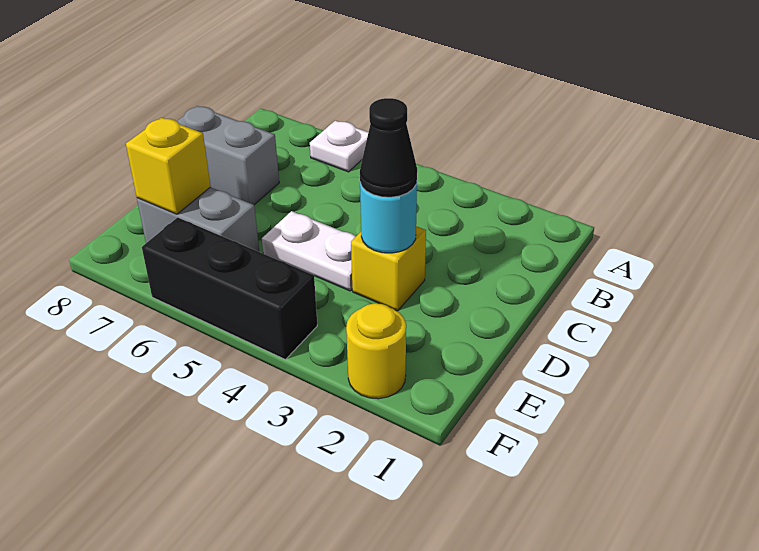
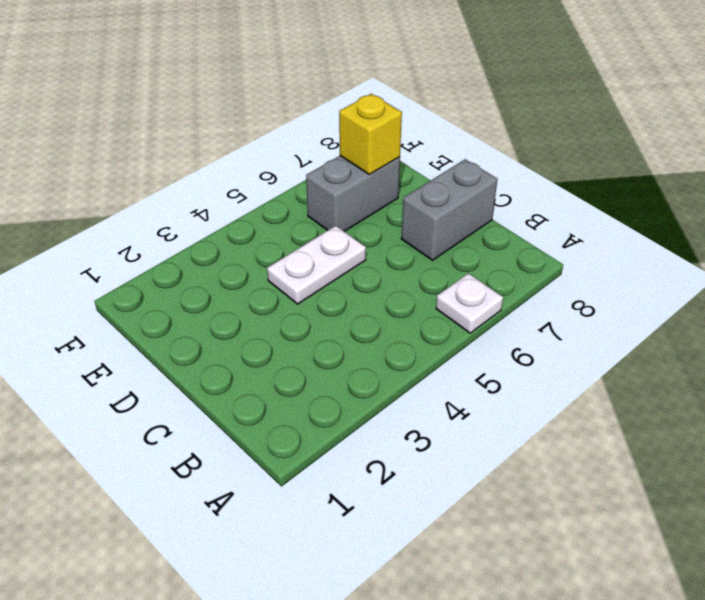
none -> yellow 1x1 brick [351,226,426,311]
none -> yellow 1x1 round brick [346,303,406,399]

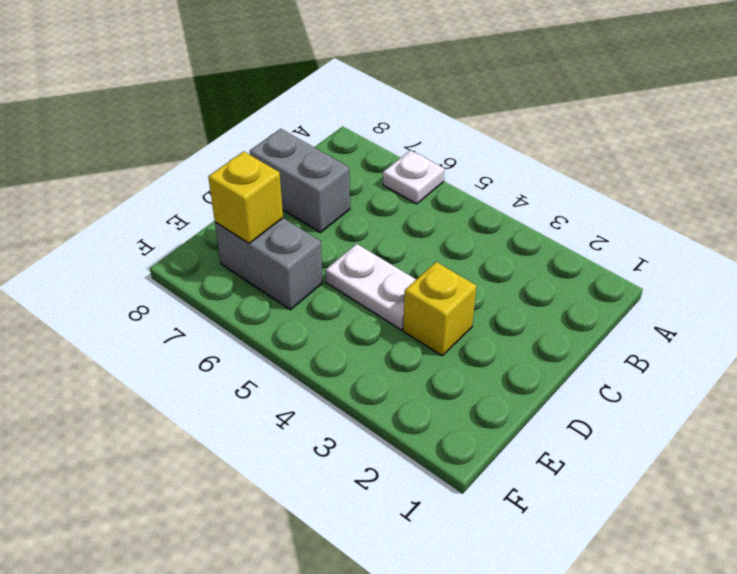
none -> yellow 1x1 round brick [346,303,406,399]
none -> black 1x3 brick [142,218,317,359]

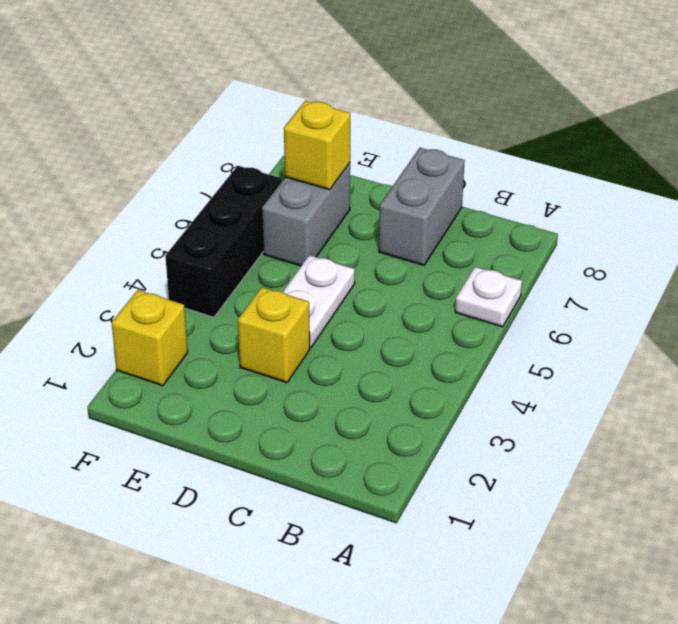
yellow 1x1 brick [112,290,188,386] -> yellow 1x1 round brick [346,303,406,399]
none -> cyan 1x1 round brick [360,183,417,253]
none -> black 1x1 cone [360,98,417,197]

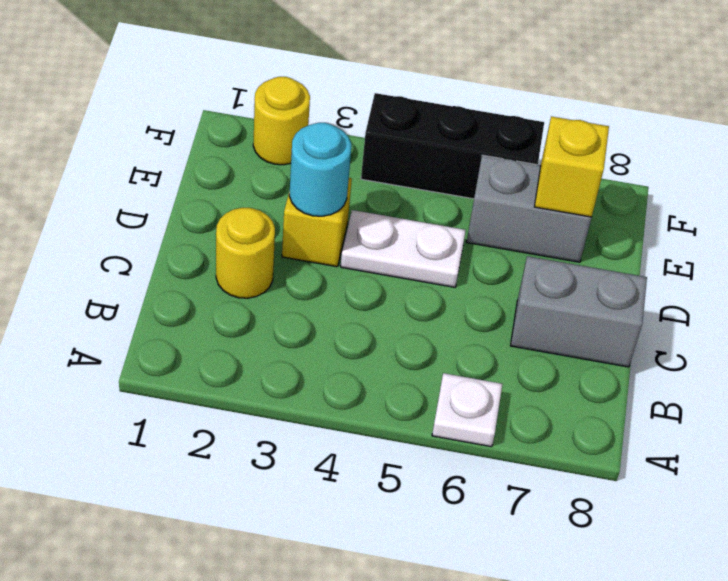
yellow 1x1 round brick [216,208,275,298] -> none
none -> black 1x1 cone [360,98,417,197]

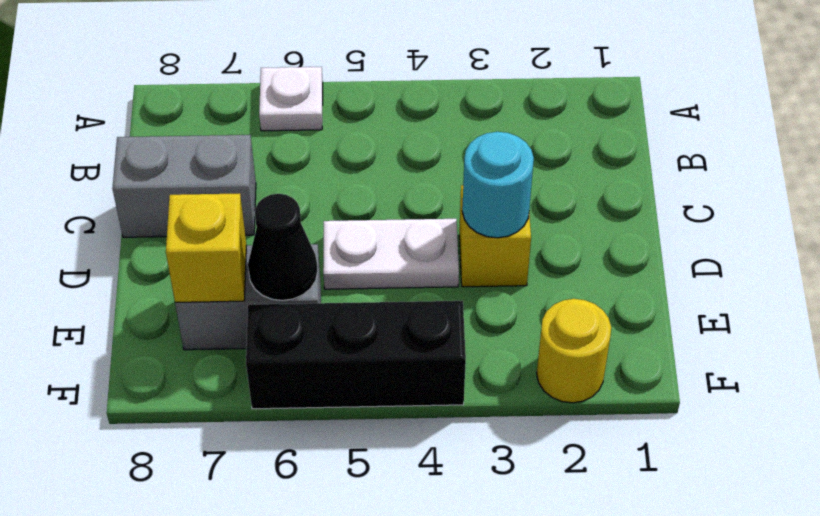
black 1x1 cone [248,194,318,301] -> black 1x1 cone moved to [360,98,417,197]

